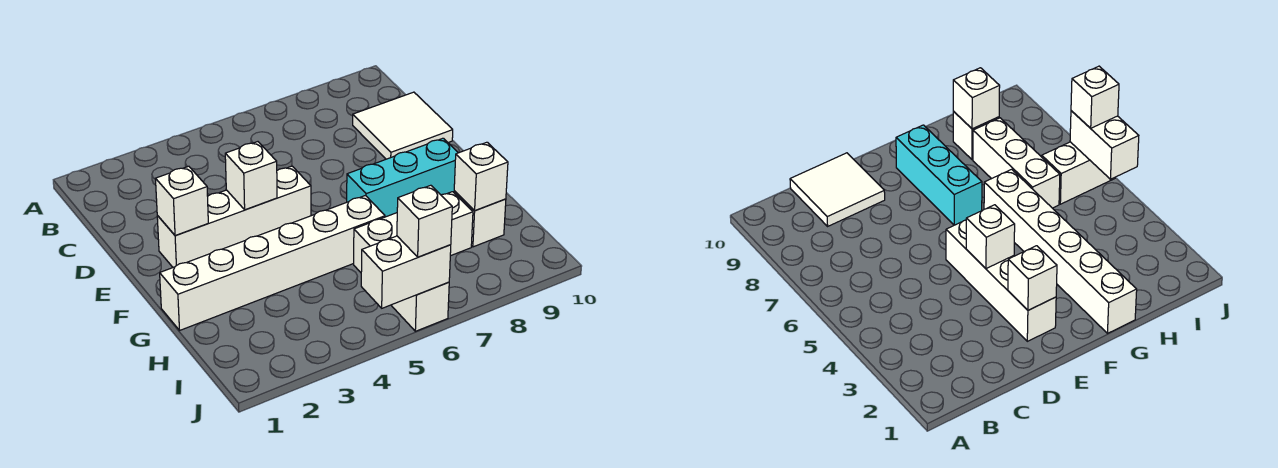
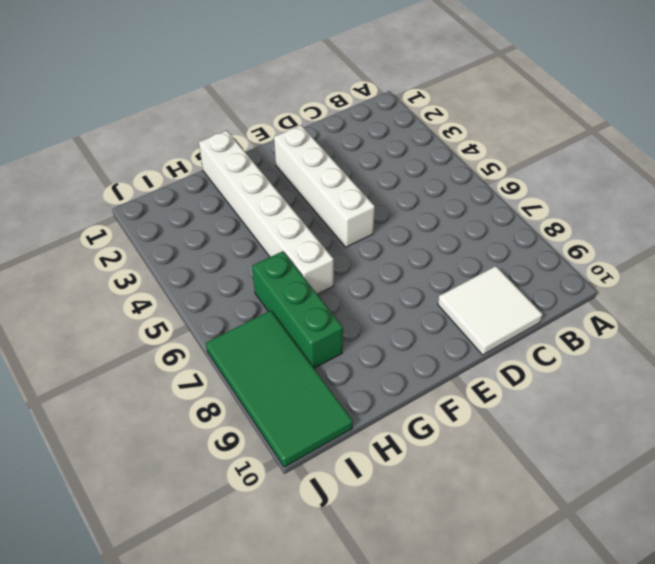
green 1x3 brick [252,251,343,368] -> white 1x3 brick [354,192,473,272]
green 2x4 tile [206,310,353,467] -> none
none -> cyan 1x3 brick [347,138,458,217]
none -> white 1x1 brick [454,191,506,247]
none -> white 1x2 brick [391,282,449,331]

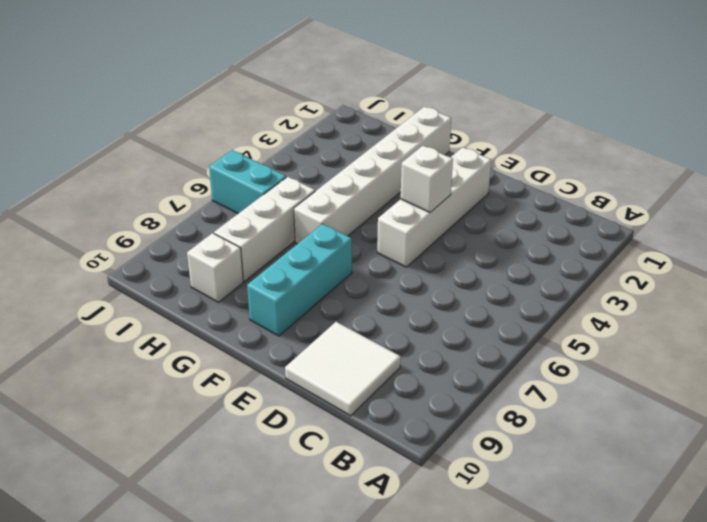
cyan 1x2 brick [209,150,286,214] -> white 1x2 brick [391,282,449,331]
none -> white 1x1 brick [156,166,208,236]
none -> white 1x1 brick [454,142,508,211]
none -> white 1x2 brick [361,236,451,308]

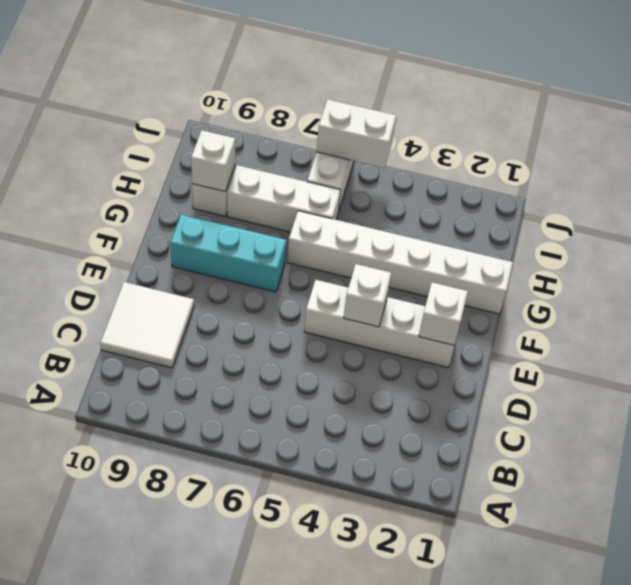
none -> white 1x1 brick [397,185,452,257]

